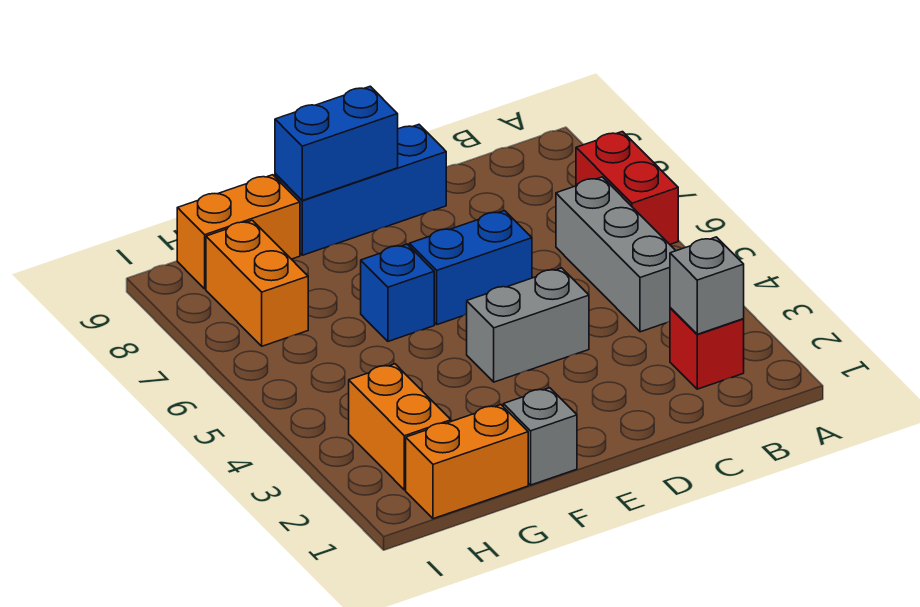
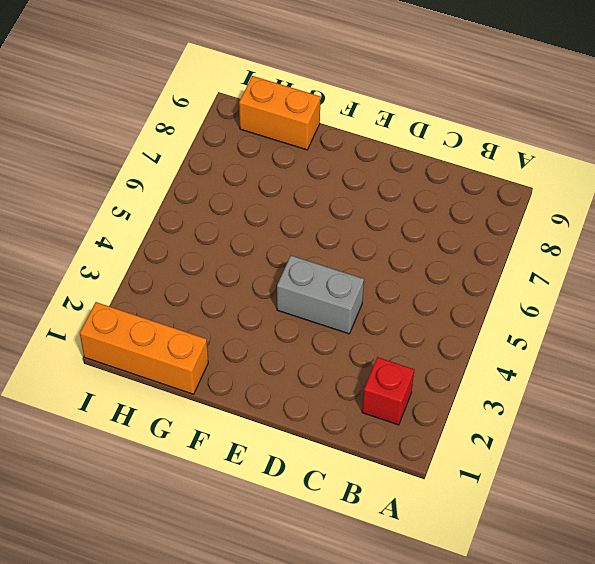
orange 1x3 brick [80,302,208,394] -> orange 1x2 brick [406,405,528,519]
none -> red 1x2 brick [576,132,678,244]
none -> grey 1x3 brick [556,177,675,332]
none -> blue 1x2 brick [409,211,532,325]

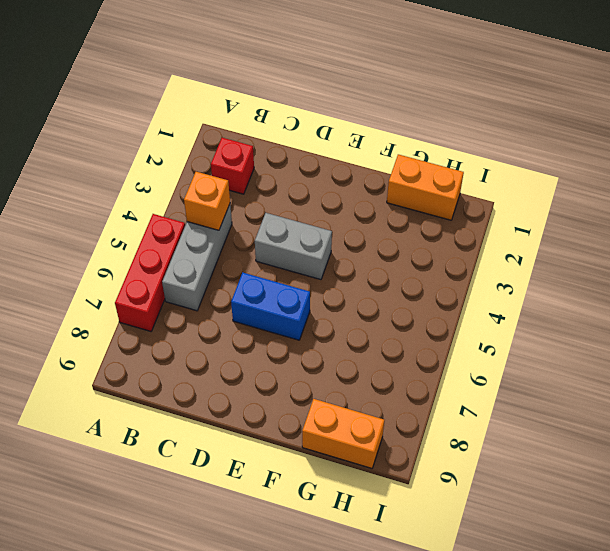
red 1x3 brick [115,214,185,331] -> red 1x2 brick [576,132,678,244]
orange 1x1 brick [184,172,230,230] -> none
none -> blue 1x3 brick [275,125,446,255]
none -> grey 1x1 brick [503,388,577,485]
none -> blue 1x1 brick [361,244,434,341]

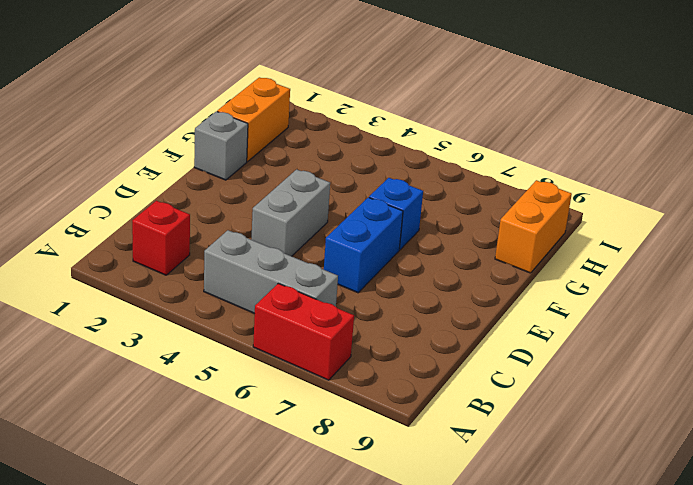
none -> blue 1x3 brick [275,125,446,255]
none -> orange 1x2 brick [349,364,451,490]
none -> orange 1x2 brick [206,220,308,346]

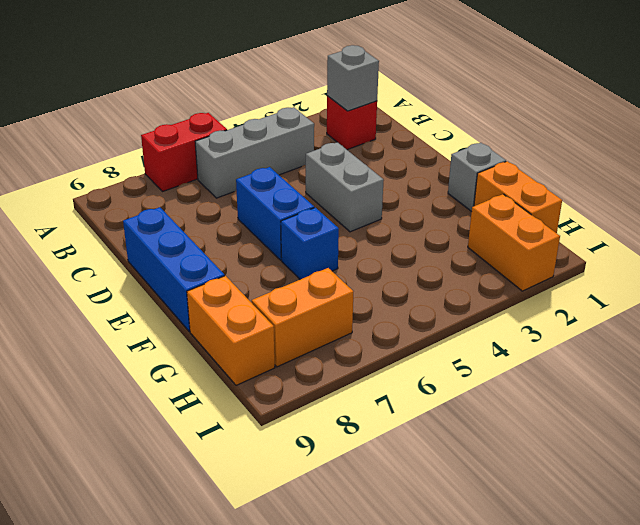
orange 1x2 brick [468,194,560,291] -> orange 1x2 brick turned to [349,364,451,490]
none -> blue 1x2 brick [275,86,398,200]

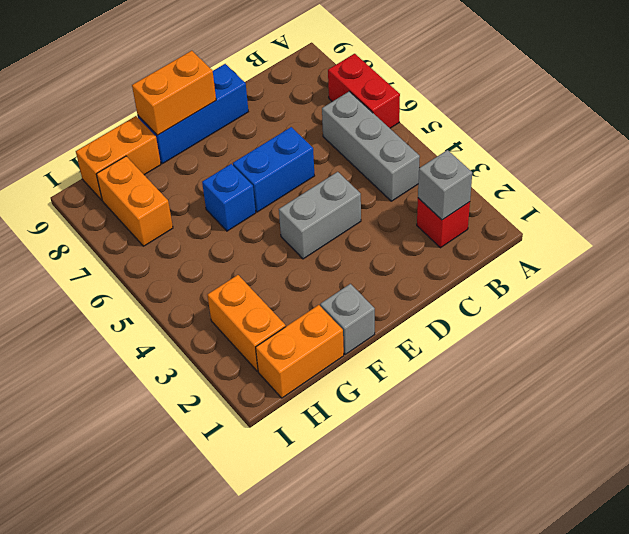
orange 1x2 brick [132,51,216,135] -> blue 1x2 brick [275,86,398,200]

